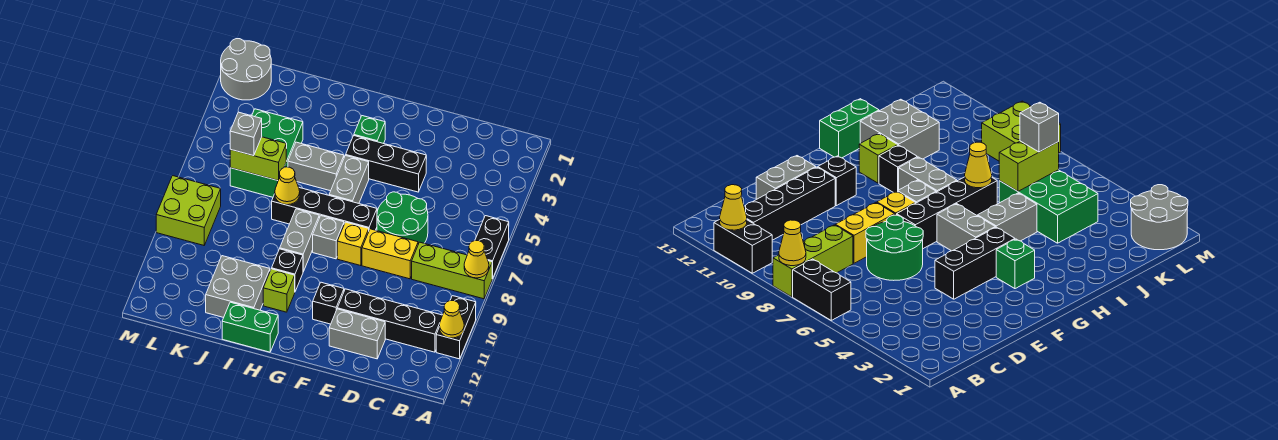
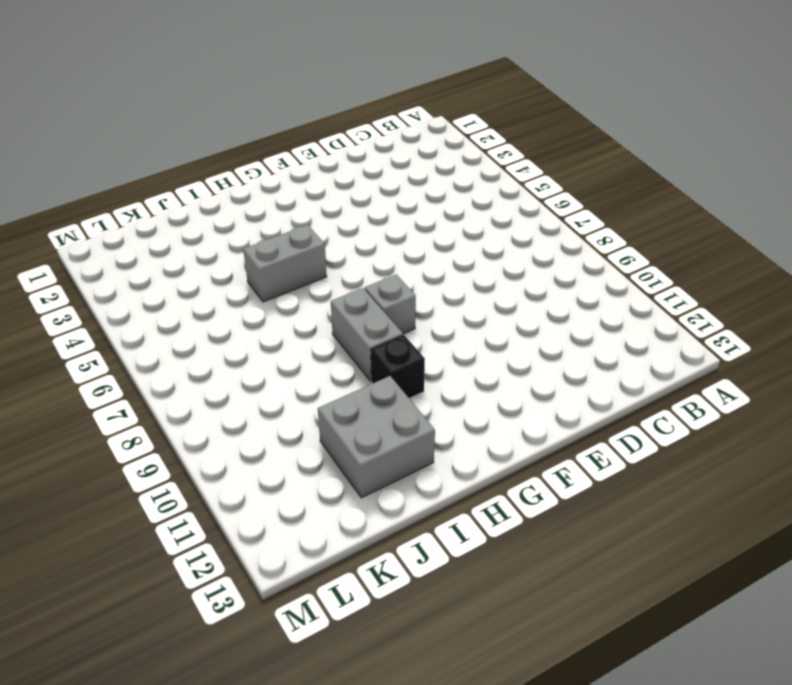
none -> black 1x2 brick [475,216,509,279]
none -> lime 1x3 brick [412,242,492,299]
none -> black 1x2 brick [436,296,476,359]

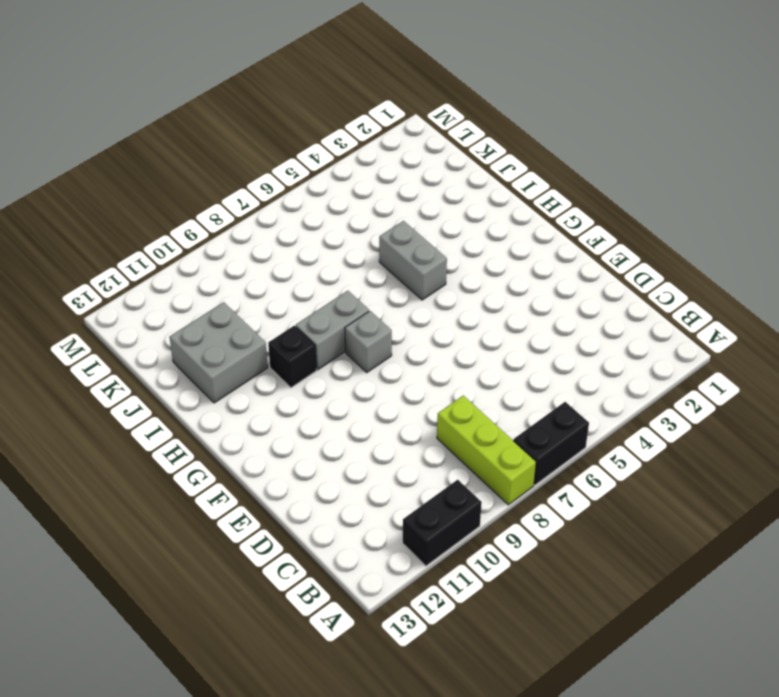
none -> black 1x4 brick [337,289,443,352]
none -> green 2x2 round brick [377,192,428,244]
none -> yellow 1x2 brick [362,229,418,279]

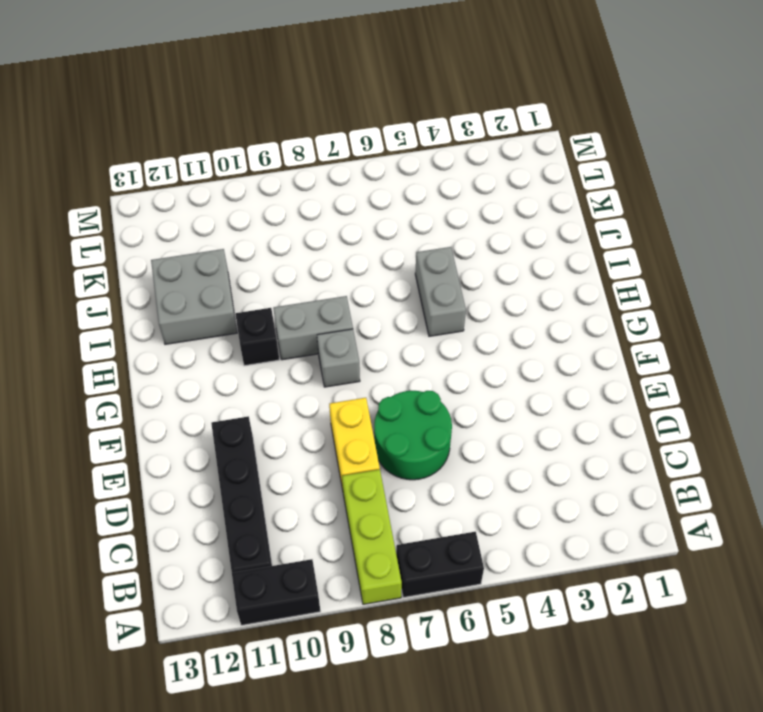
none -> grey 1x2 brick [329,309,385,359]
none -> black 1x3 brick [346,136,426,192]
none -> black 1x4 brick [272,188,377,230]

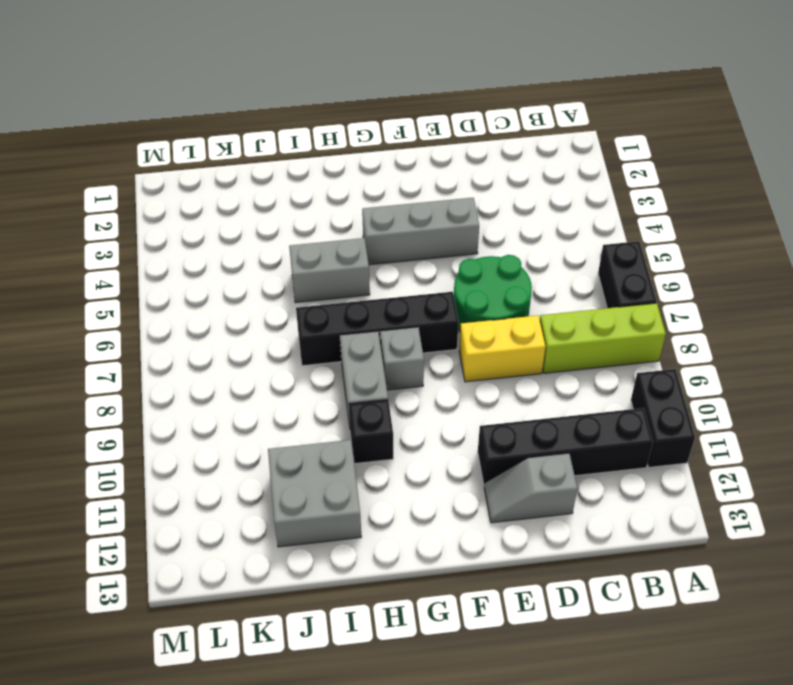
grey 1x2 slope [484,453,577,523] -> grey 1x2 brick [329,309,385,359]
grey 1x3 brick [362,198,479,265] -> black 1x3 brick [346,136,426,192]
none -> yellow 1x1 brick [337,222,369,266]
none -> black 1x1 brick [313,282,344,324]
none -> green 1x1 brick [354,116,385,144]

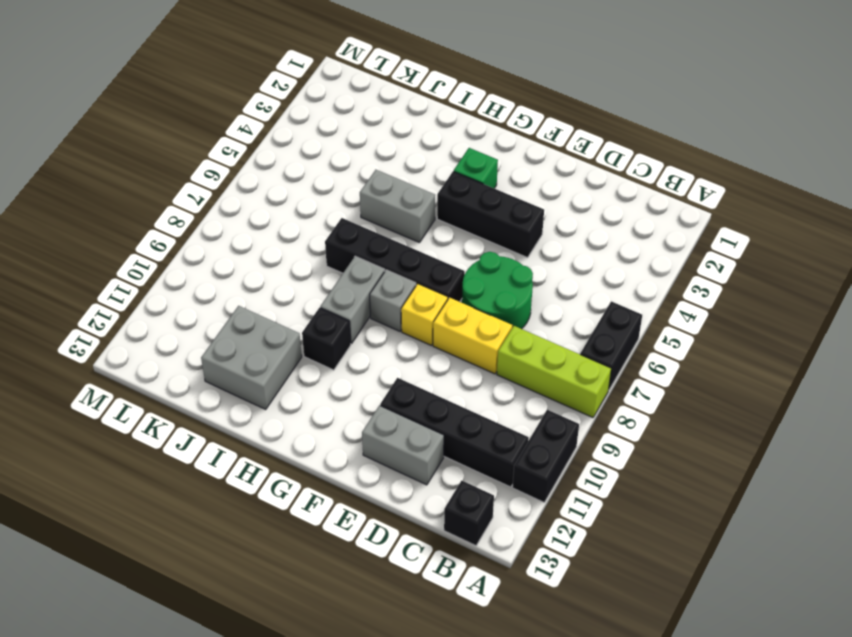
black 1x1 brick [444,481,494,546] -> black 1x1 brick moved to [313,282,344,324]
none -> grey 1x2 brick [329,156,369,203]
none -> lime 1x1 brick [263,269,295,312]
none -> green 1x2 brick [222,302,278,352]

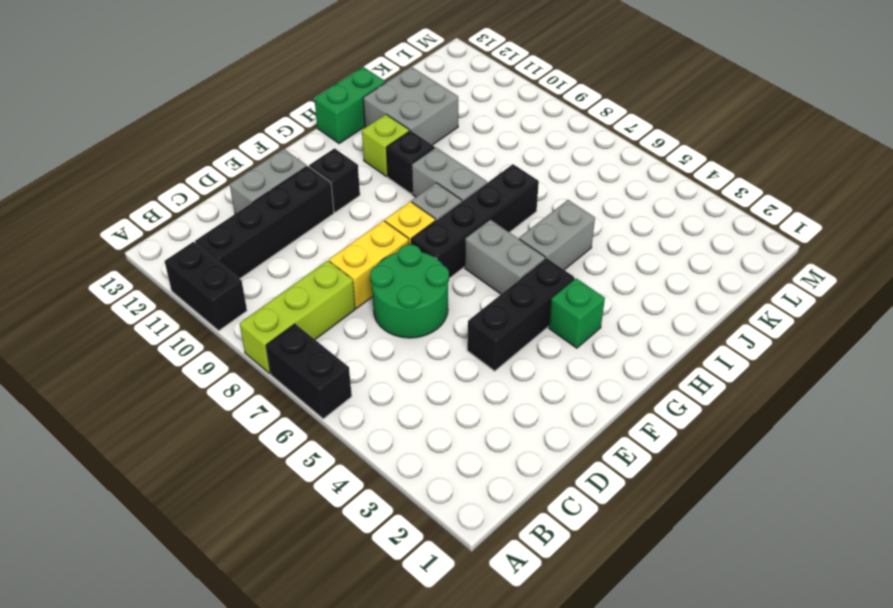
none -> green 2x3 brick [230,109,303,197]
none -> grey 2x2 round brick [221,39,271,100]
none -> lime 2x2 brick [156,176,221,245]

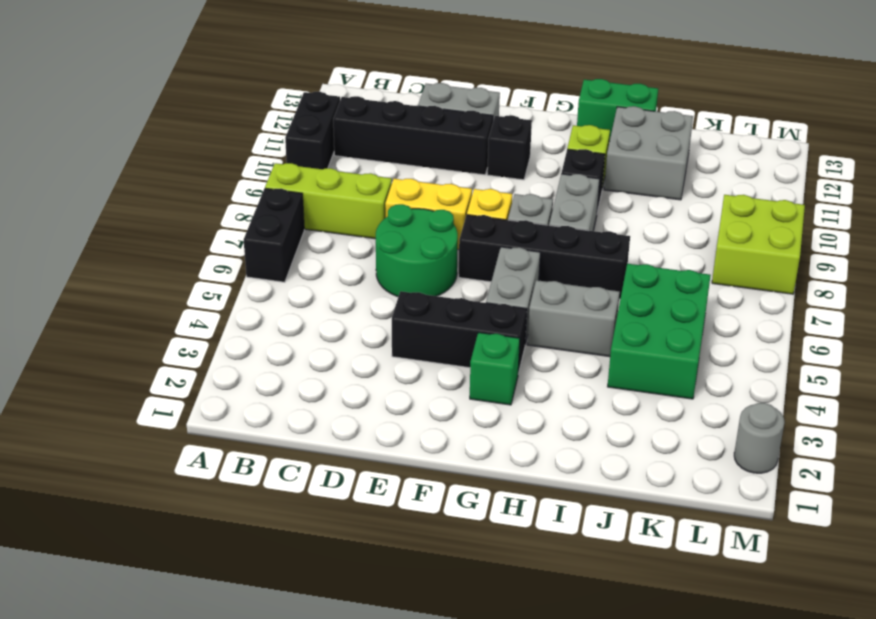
grey 1x1 round brick [734,403,785,473] -> grey 2x2 round brick [221,39,271,100]
none -> yellow 1x1 cone [464,240,489,278]
none -> yellow 1x1 cone [440,300,464,338]
none -> yellow 1x1 cone [275,167,300,205]

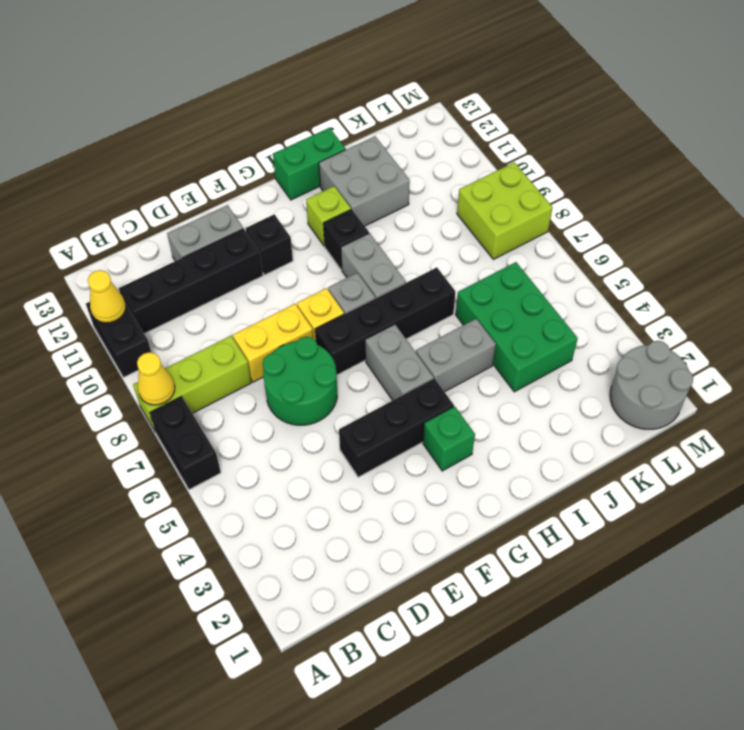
none -> yellow 1x1 cone [275,167,300,205]
none -> lime 1x2 brick [230,137,286,180]
none -> grey 1x1 brick [230,112,262,156]

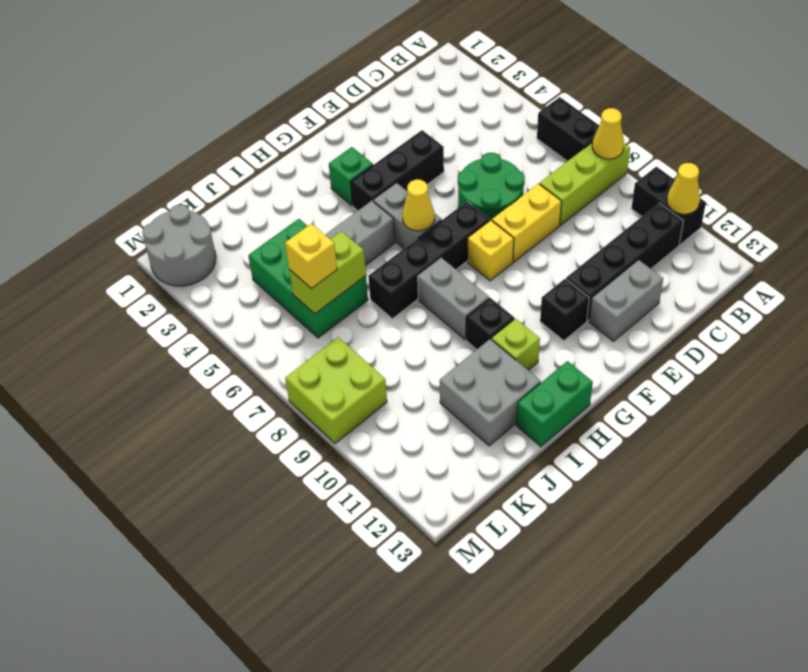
yellow 1x1 cone [402,180,435,231] -> yellow 1x1 cone moved to [275,167,300,205]
yellow 1x1 brick [285,224,337,289] -> grey 1x1 brick [230,112,262,156]
none -> grey 1x1 brick [313,216,344,259]

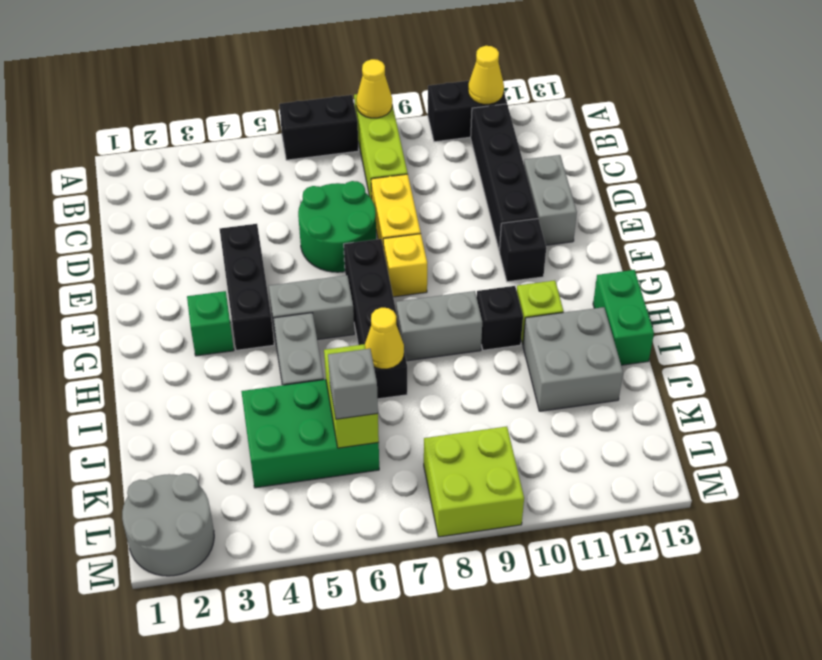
none -> grey 1x1 brick [313,216,344,259]

